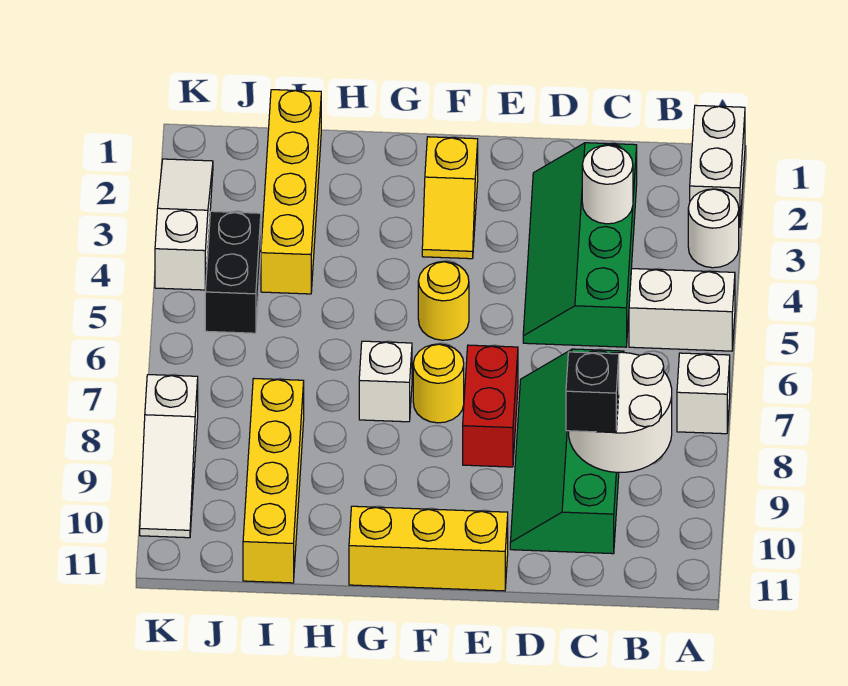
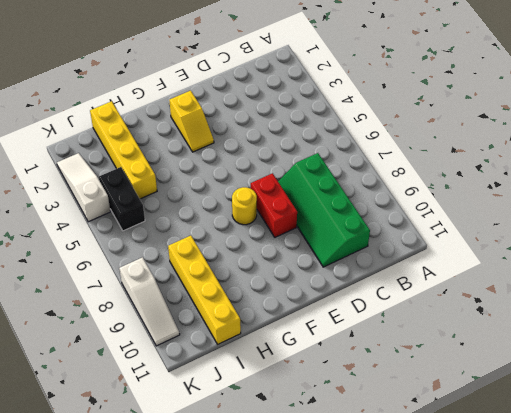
none -> white 1x2 brick [690,105,745,227]
none -> white 1x1 round brick [688,189,739,268]
none -> white 1x2 brick [629,269,735,351]

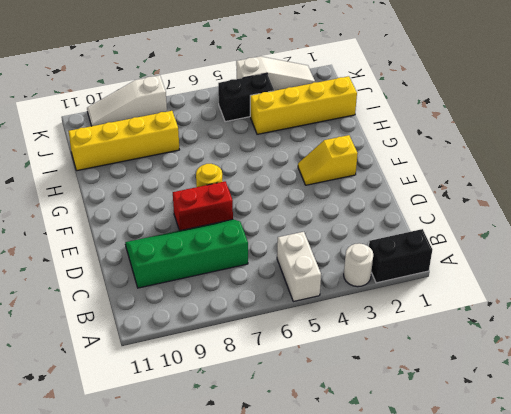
black 1x2 brick [369,229,432,283] -> white 1x2 brick [690,105,745,227]
none -> white 1x1 brick [677,353,730,434]
none -> green 2x4 slope [523,143,637,347]
none -> yellow 1x3 brick [349,506,508,591]

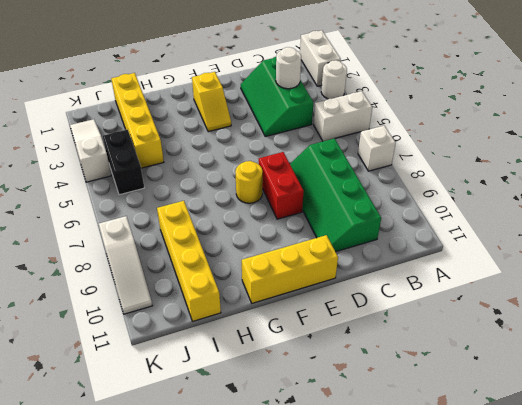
green 2x3 slope [241,57,313,136] -> green 2x4 slope [523,143,637,347]
none -> yellow 1x1 round brick [418,262,469,340]
none -> white 1x1 brick [359,341,412,422]
none -> white 2x2 round brick [568,352,672,472]

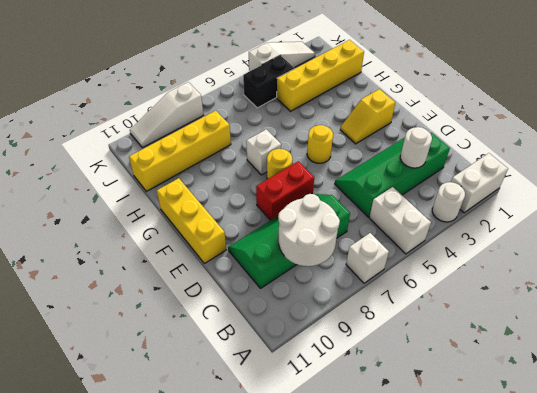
none -> black 1x1 brick [566,352,619,433]

